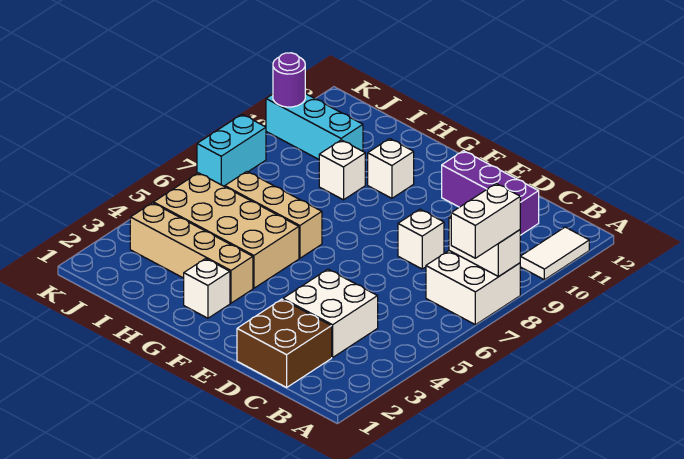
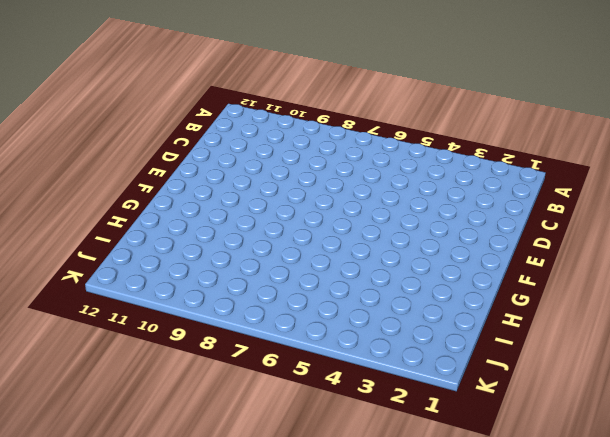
none -> white 2x2 brick [426,251,520,325]
none -> white 1x2 tile [520,227,589,280]
none -> brown 2x2 brick [237,299,332,387]

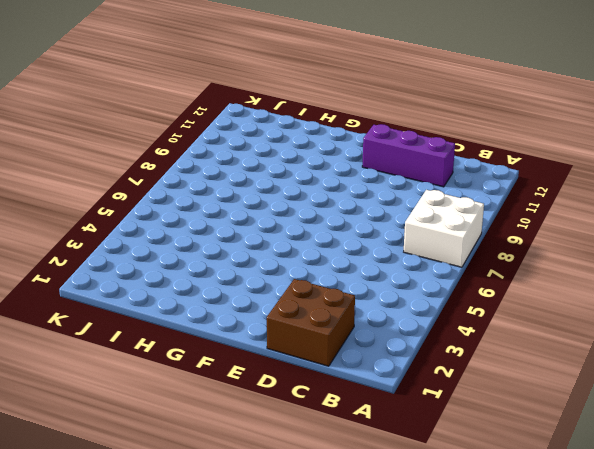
none -> white 1x2 tile [520,227,589,280]
none -> white 2x2 brick [283,269,378,357]
none -> white 1x1 brick [398,209,444,269]

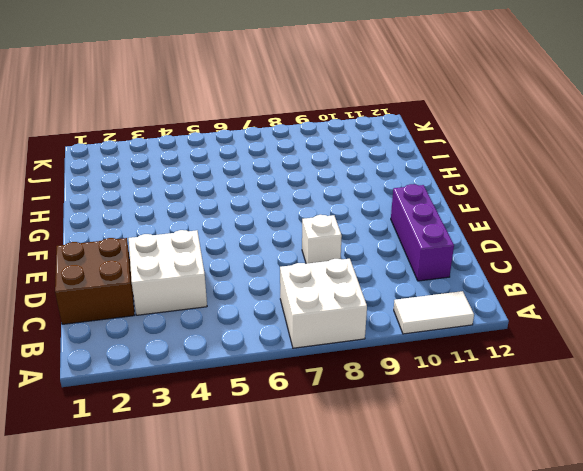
none -> white 1x1 brick [184,259,230,318]
none -> tan 1x4 brick [130,203,253,303]
none -> tan 2x4 brick [153,173,299,288]

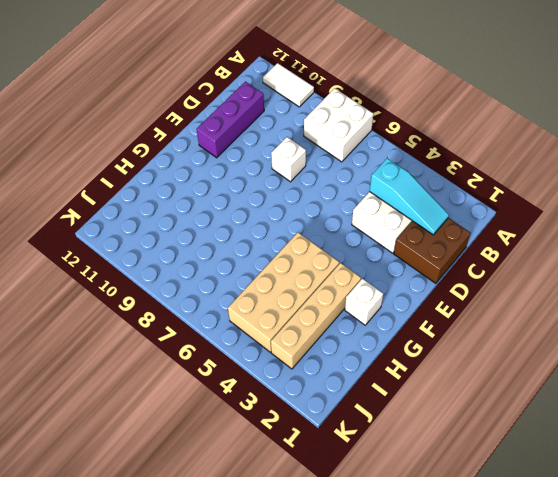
cyan 1x3 slope [370,158,449,235] -> none
none -> tan 1x3 brick [225,172,322,258]
none -> white 1x1 brick [368,139,414,198]
none -> white 1x1 brick [319,140,365,200]

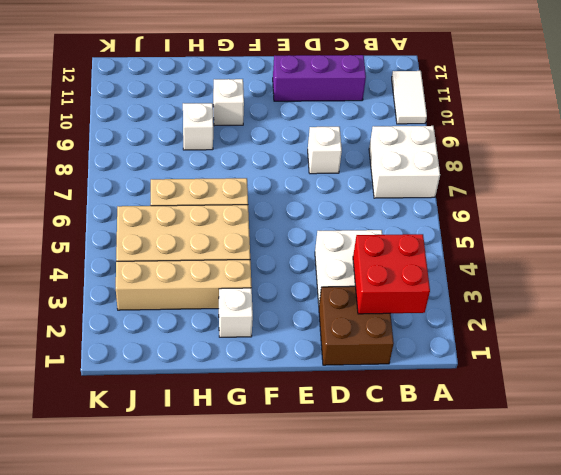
red 2x2 brick [353,234,430,314] -> none
none -> cyan 1x3 brick [266,94,363,159]
none -> cyan 1x2 brick [197,115,266,187]
none -> white 1x2 brick [449,216,520,277]

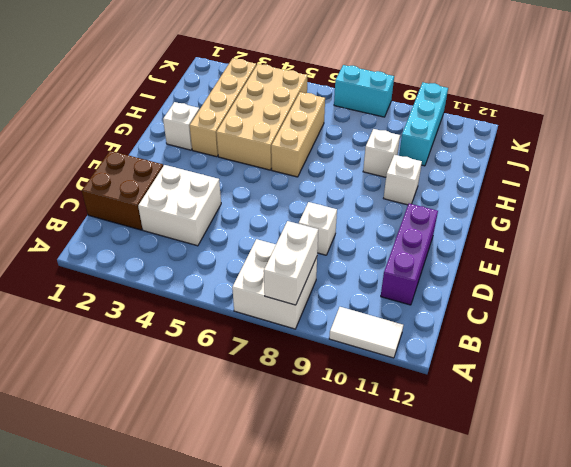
none -> purple 1x1 round brick [273,53,305,107]
none -> white 1x2 brick [451,184,520,258]

